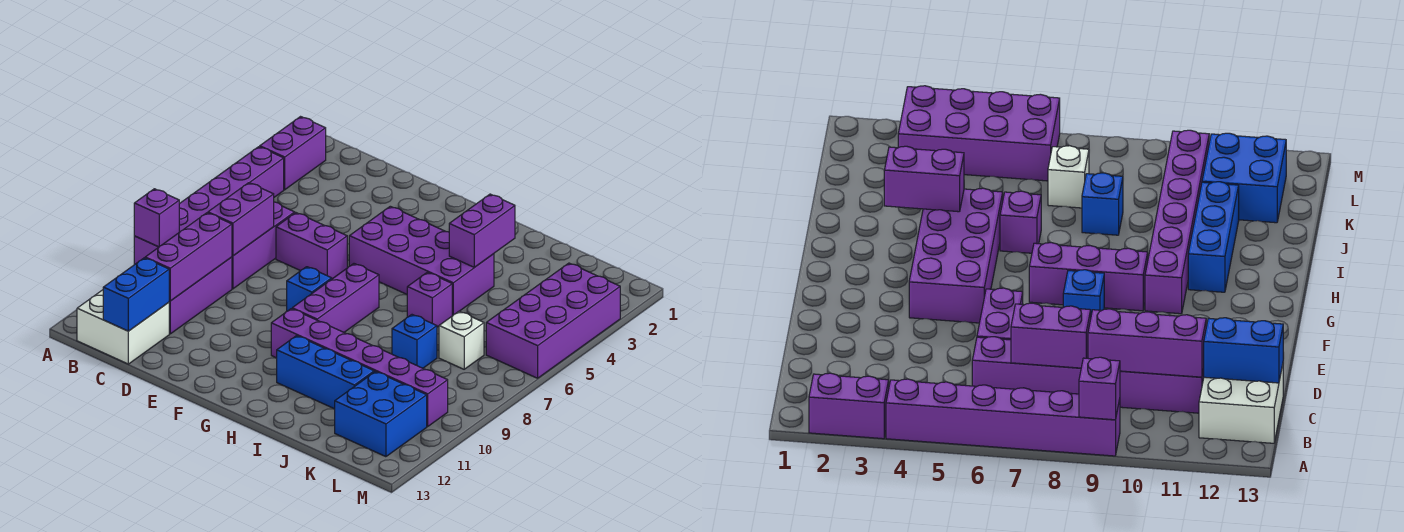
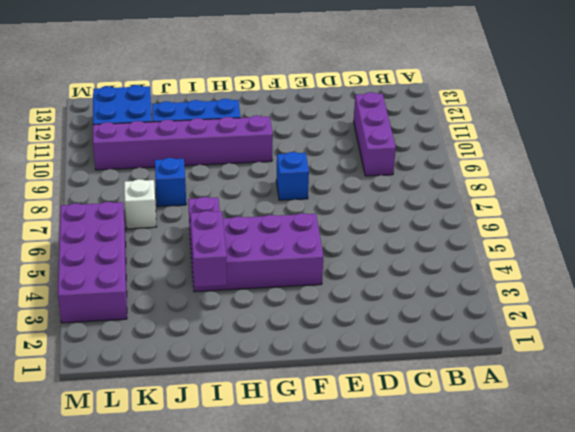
none -> purple 1x2 brick [260,117,326,190]
none -> purple 1x6 brick [134,147,284,265]
none -> white 2x2 brick [77,290,169,364]

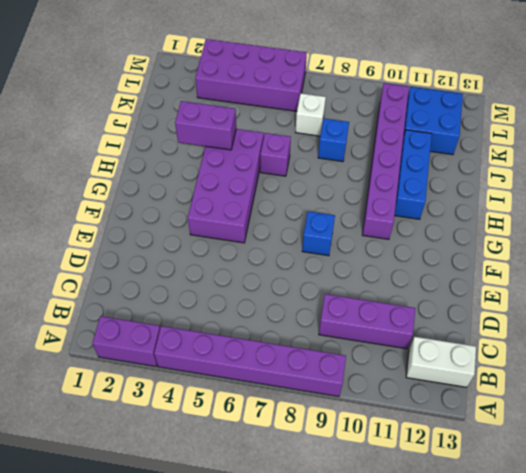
white 1x2 brick [406,337,476,387] -> white 2x2 brick [77,290,169,364]
none -> purple 1x3 brick [232,202,295,289]
none -> purple 1x2 brick [276,213,347,279]
none -> purple 1x3 brick [292,264,379,332]

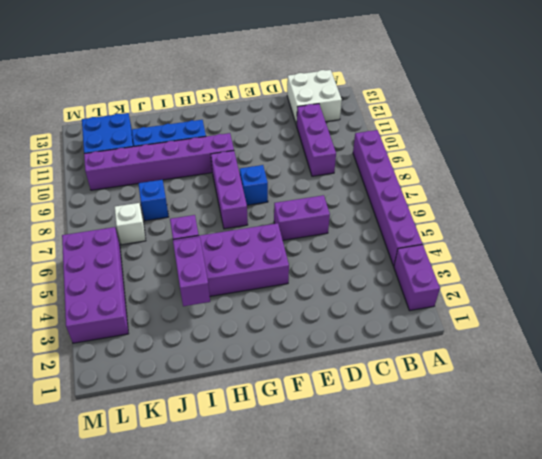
none -> purple 1x3 brick [232,202,295,289]
none -> purple 1x1 brick [134,189,179,247]
none -> purple 1x2 brick [208,183,274,256]

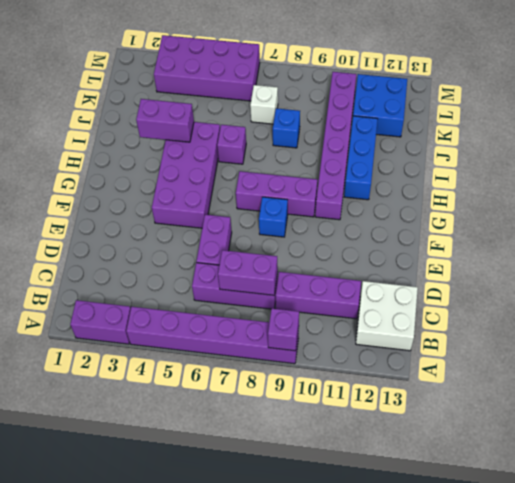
none -> purple 1x3 brick [145,213,232,301]
none -> blue 1x2 brick [103,258,169,331]

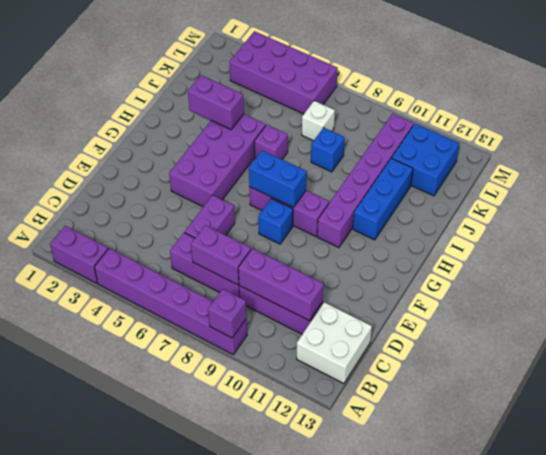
blue 1x2 brick [249,151,307,208] -> blue 1x2 brick moved to [103,258,169,331]

